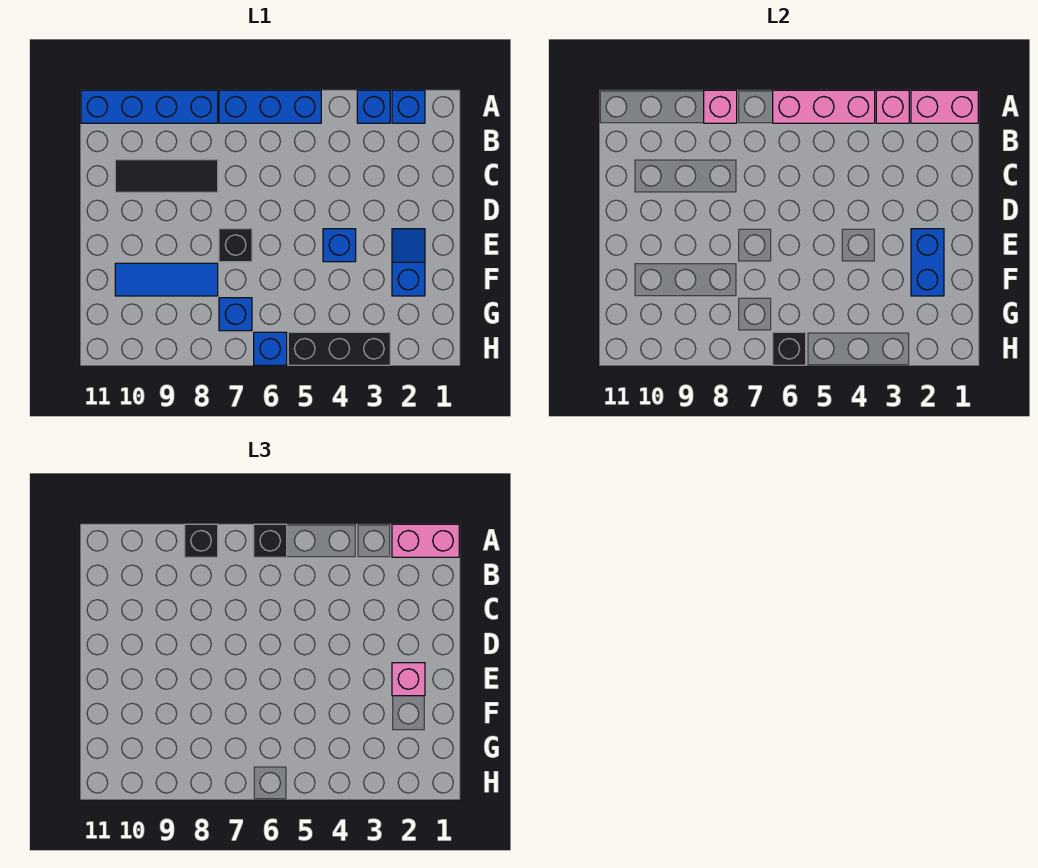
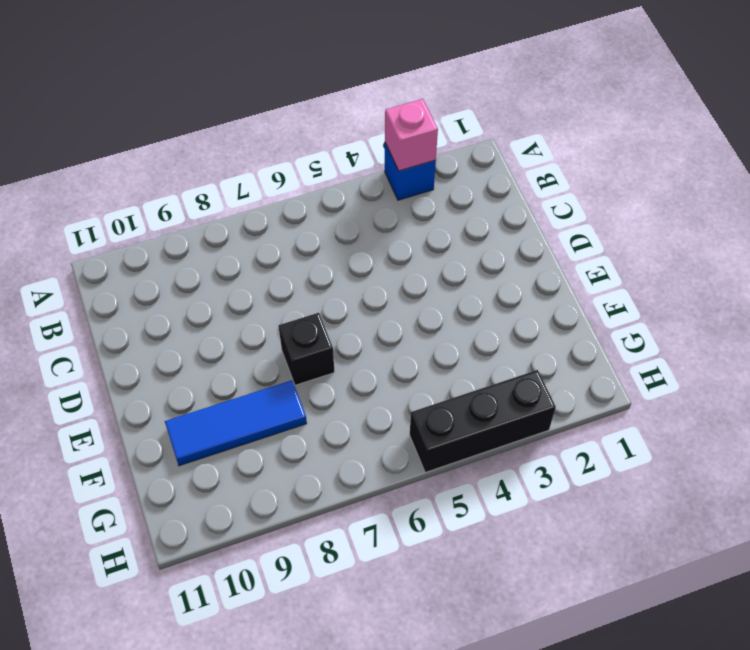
none -> blue 1x1 brick [392,90,425,123]
none -> blue 1x3 brick [219,90,321,123]
none -> blue 1x4 brick [81,90,218,123]

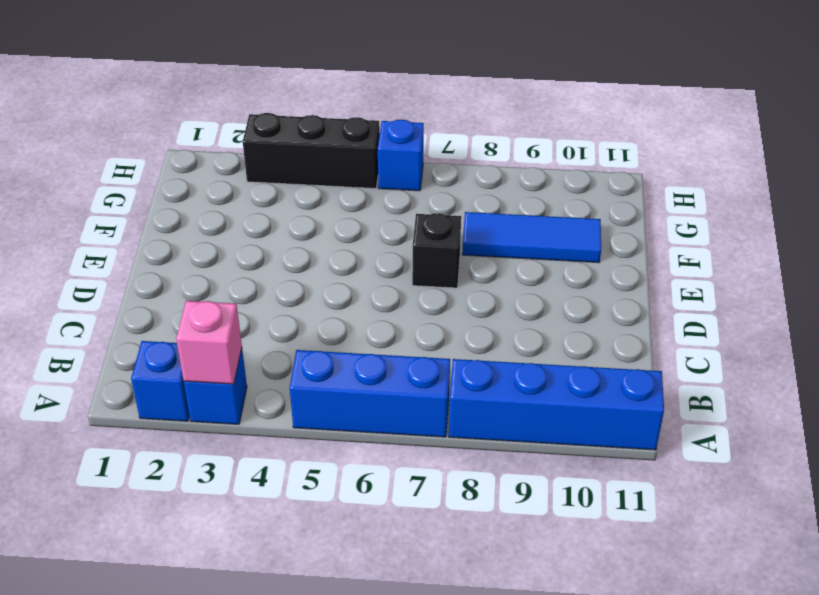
none -> black 1x3 tile [115,160,218,192]
none -> blue 1x2 slope [392,229,425,296]
none -> blue 1x1 brick [323,229,356,262]

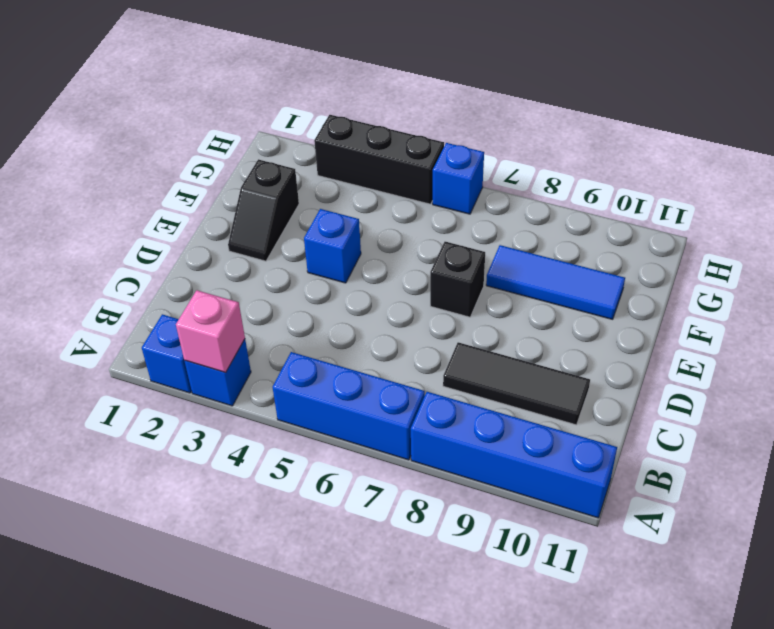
black 1x2 slope [228,159,299,261] -> blue 1x2 slope [392,229,425,296]
none -> blue 1x1 brick [219,298,252,331]
none -> pink 1x2 brick [911,90,978,123]
none -> pink 1x3 brick [773,90,875,123]

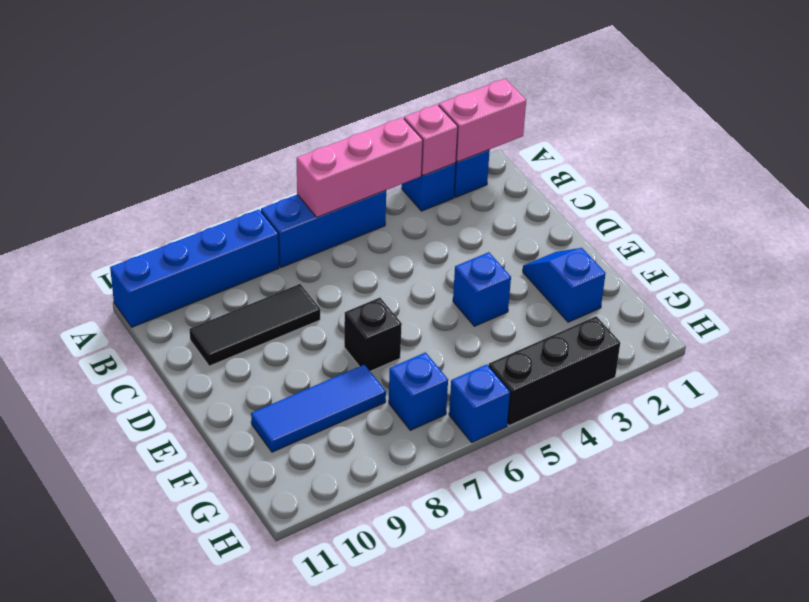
none -> pink 1x1 brick [704,90,737,123]
none -> blue 1x2 brick [911,229,944,296]
none -> black 1x1 brick [773,332,806,365]

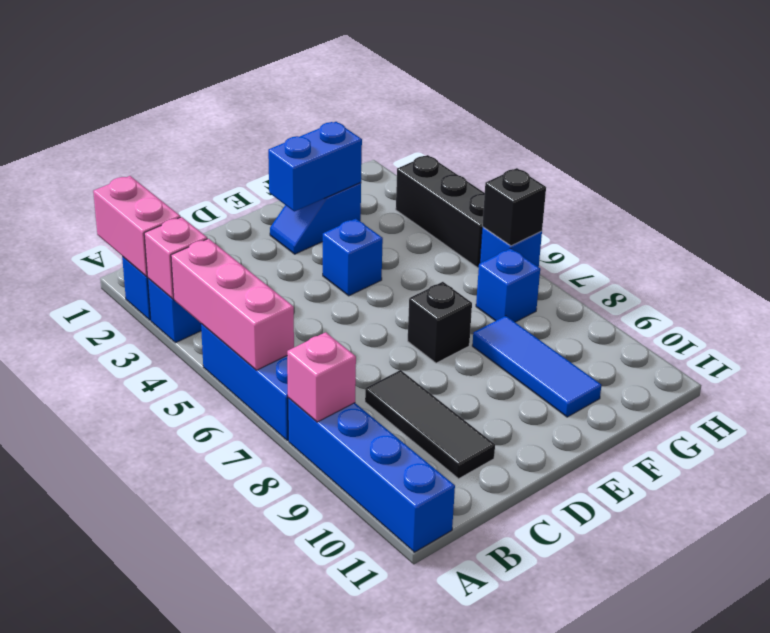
none -> pink 1x2 brick [392,524,459,557]
none -> black 1x1 brick [254,524,287,557]
none -> black 1x1 brick [185,524,218,557]

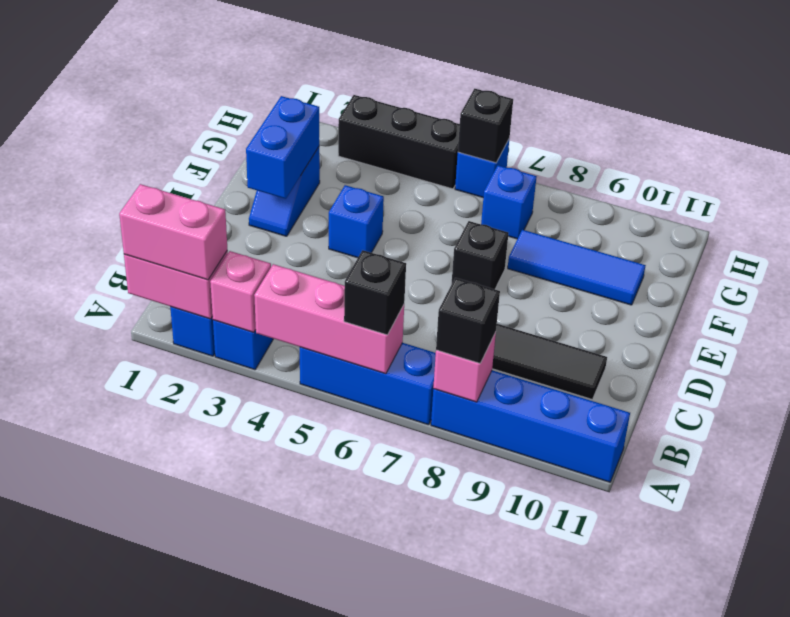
none -> pink 1x1 brick [392,663,425,696]

